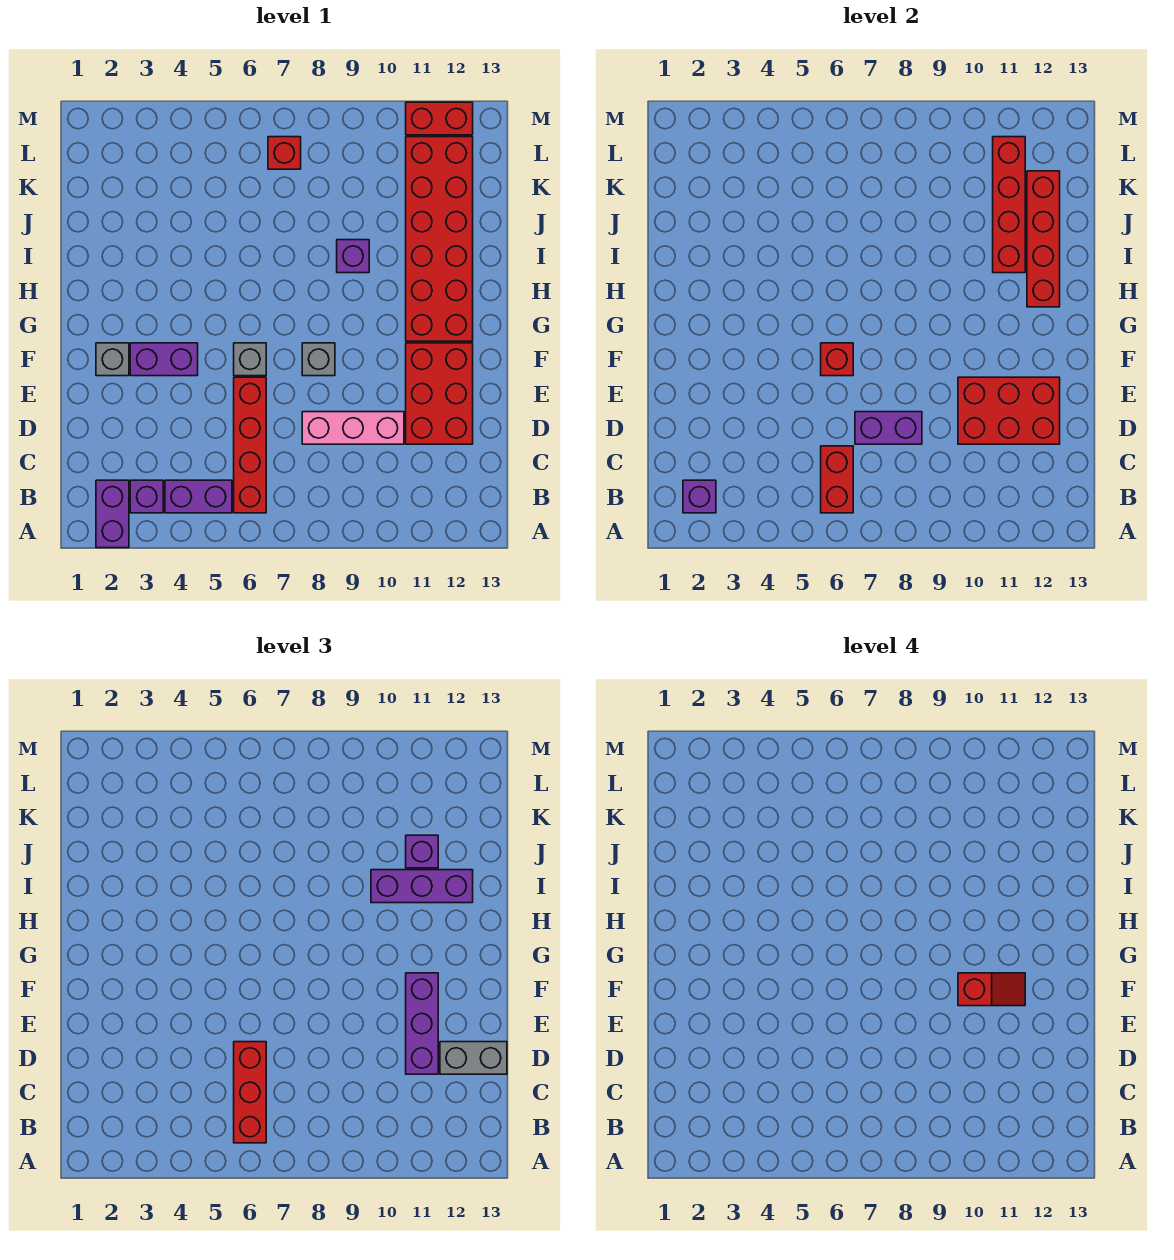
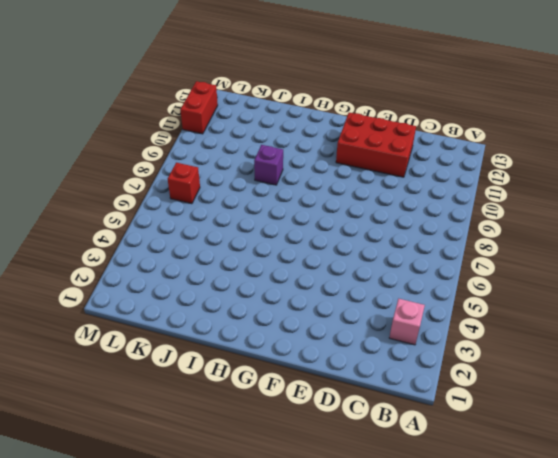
pink 1x1 brick [389,299,425,345] -> purple 1x1 brick [130,480,163,513]
none -> purple 1x2 brick [96,480,129,548]
none -> purple 1x2 brick [165,480,232,513]
none -> red 1x4 brick [234,377,266,513]

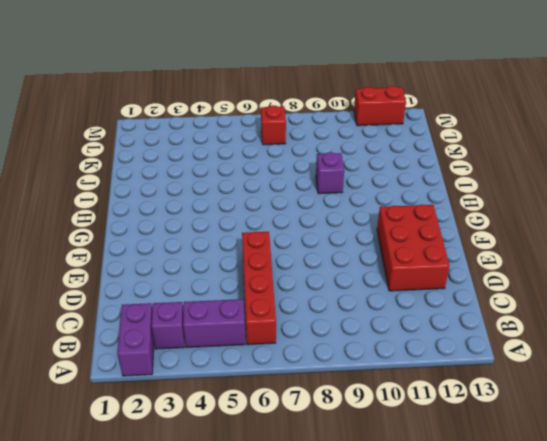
none -> pink 1x3 brick [302,412,404,444]
none -> grey 1x1 brick [96,343,129,376]
none -> purple 1x2 brick [130,343,198,376]

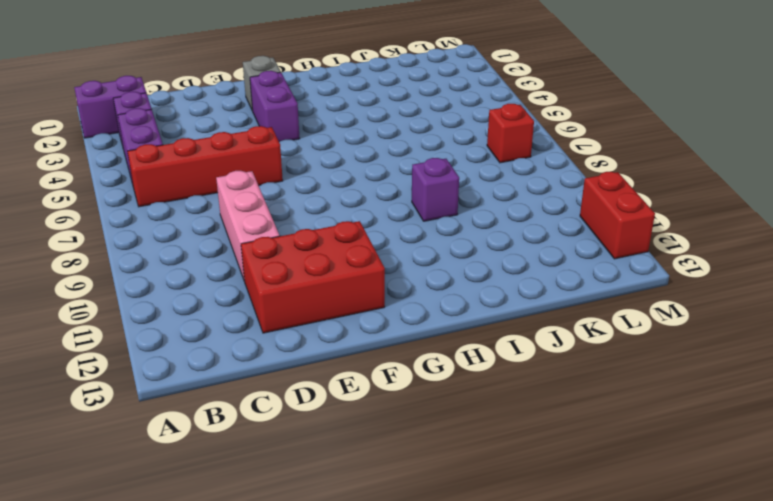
none -> grey 1x1 brick [234,343,266,376]
none -> grey 1x1 brick [302,343,335,376]
none -> red 2x6 brick [406,137,473,341]

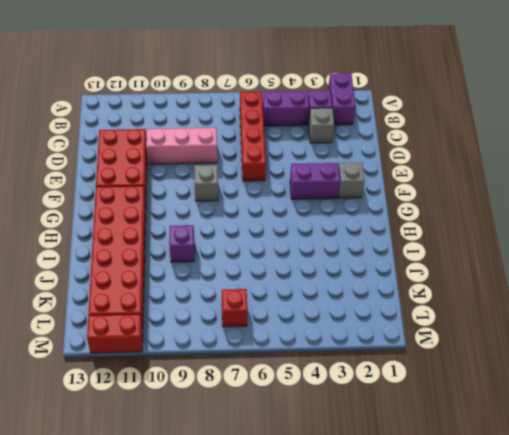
grey 1x1 brick [309,108,334,143] -> grey 1x1 brick moved to [234,343,266,376]
none -> purple 1x1 brick [683,480,716,513]
none -> red 1x2 brick [821,446,853,513]
none -> purple 1x2 brick [855,412,922,444]

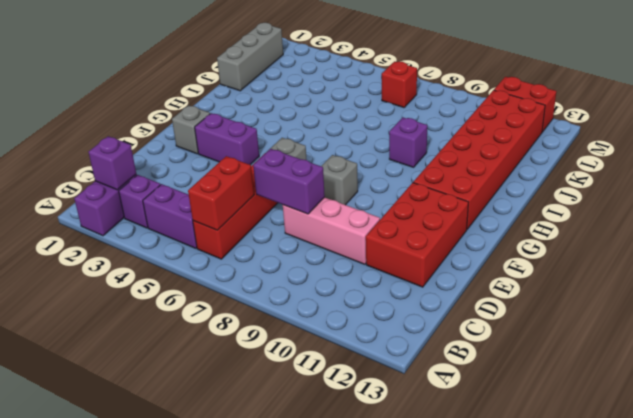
grey 1x3 brick [217,23,283,91] -> none
none -> red 2x3 brick [958,377,1060,444]
none -> red 1x1 brick [821,343,853,376]
none -> red 1x4 brick [1027,171,1060,307]

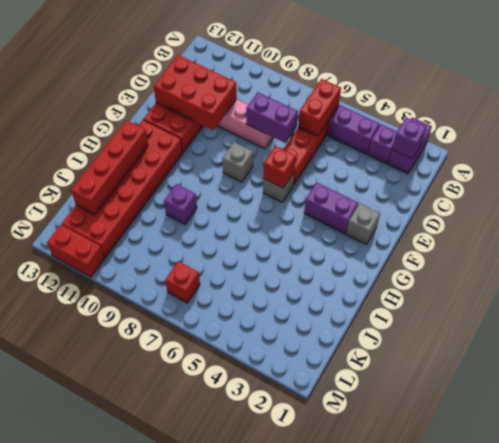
none -> red 1x4 brick [993,137,1025,273]
none -> red 1x3 brick [234,1042,266,1143]
none -> purple 1x3 brick [406,973,438,1074]

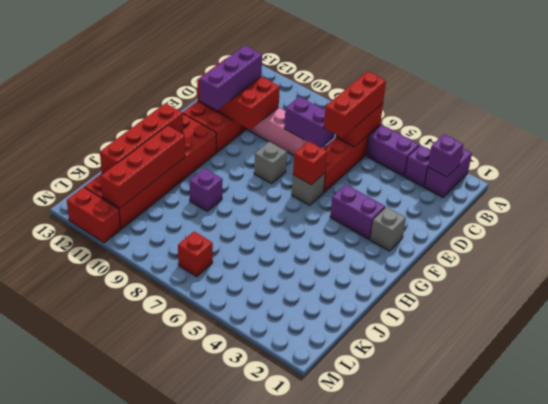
none -> grey 1x2 brick [440,1042,507,1074]
none -> purple 1x3 brick [371,870,473,903]
none -> purple 1x1 brick [406,835,438,868]

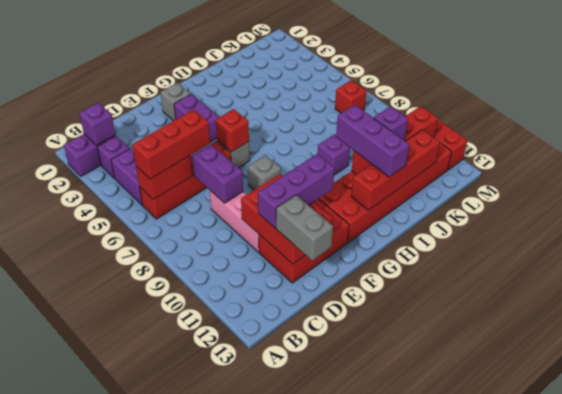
none -> red 1x2 slope [958,973,1025,1006]

